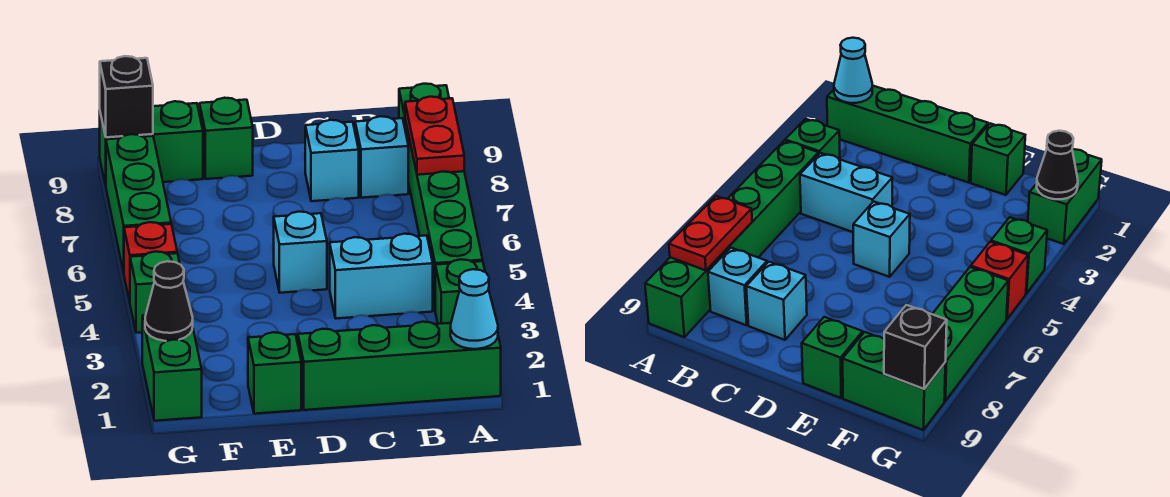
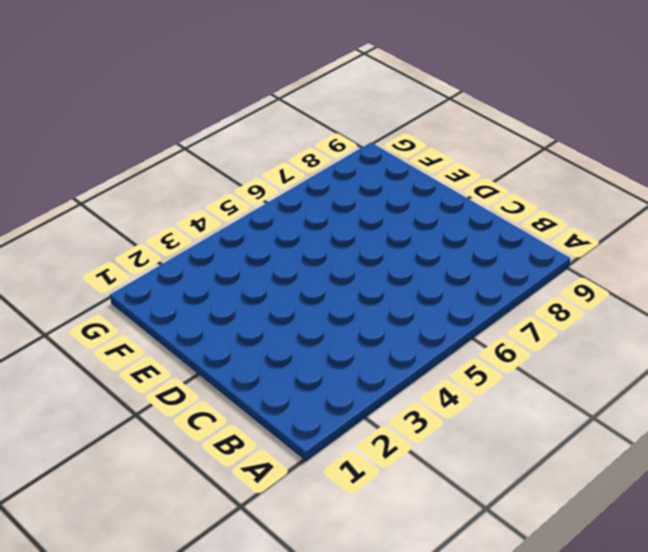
none -> green 1x4 brick [298,322,501,410]
none -> green 1x1 brick [435,259,485,324]
none -> green 1x6 brick [399,84,483,308]

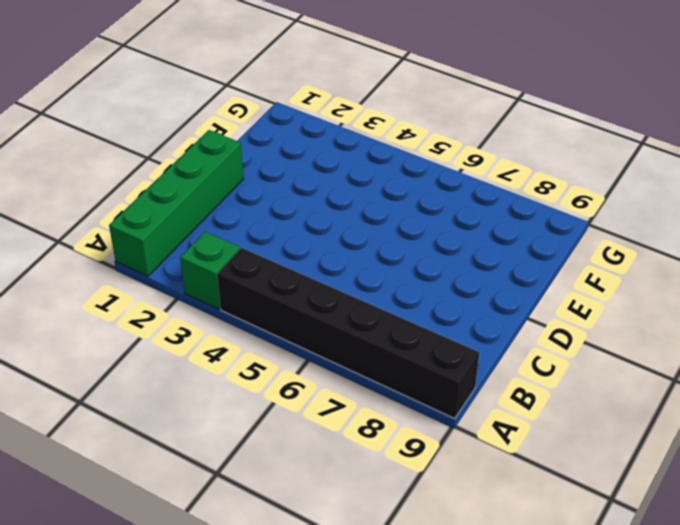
black 1x6 brick [217,248,479,418] -> green 1x6 brick [399,84,483,308]
none -> cyan 1x2 brick [330,234,433,319]
none -> cyan 1x1 brick [355,116,408,198]
none -> cyan 1x1 brick [305,120,359,201]

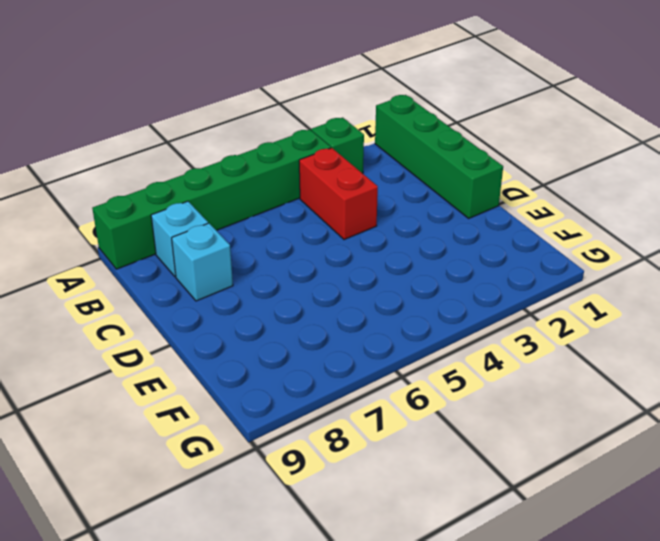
red 1x2 brick [299,148,378,240] -> cyan 1x2 brick [330,234,433,319]
none -> cyan 1x1 brick [274,212,327,293]
none -> green 1x1 brick [248,332,301,414]
none -> green 1x1 brick [200,98,253,179]

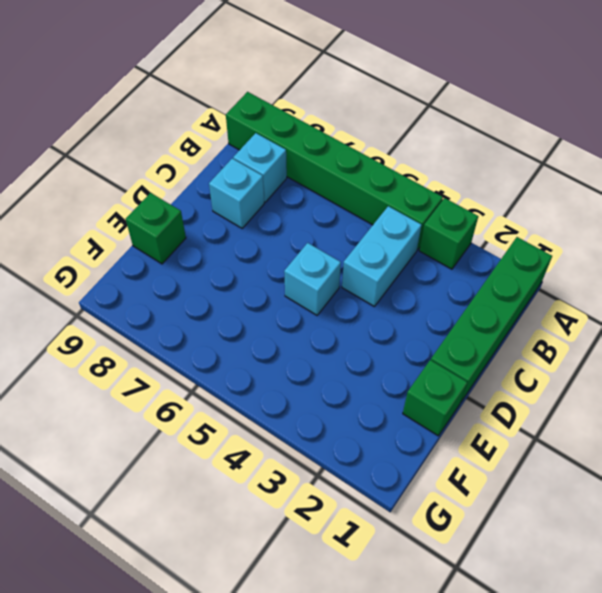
none -> green 1x2 brick [100,101,203,186]
none -> green 1x2 brick [142,315,202,421]
none -> green 1x1 brick [130,252,180,333]

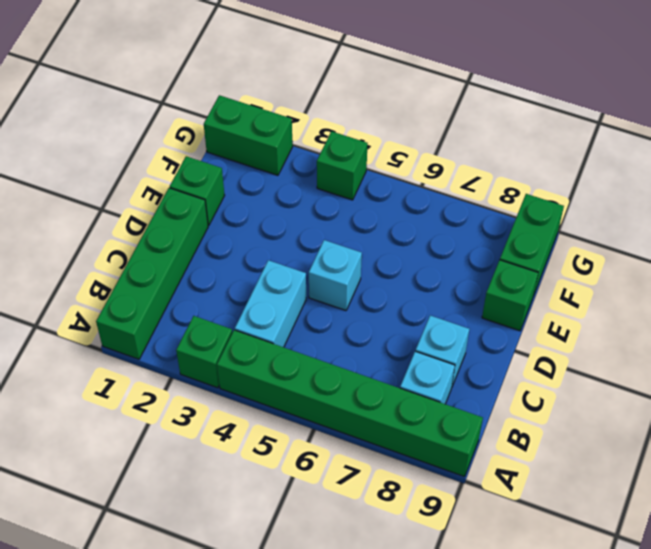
none -> red 1x1 brick [124,222,177,302]
none -> green 1x3 brick [106,134,171,273]
none -> cyan 1x1 cone [450,269,498,349]

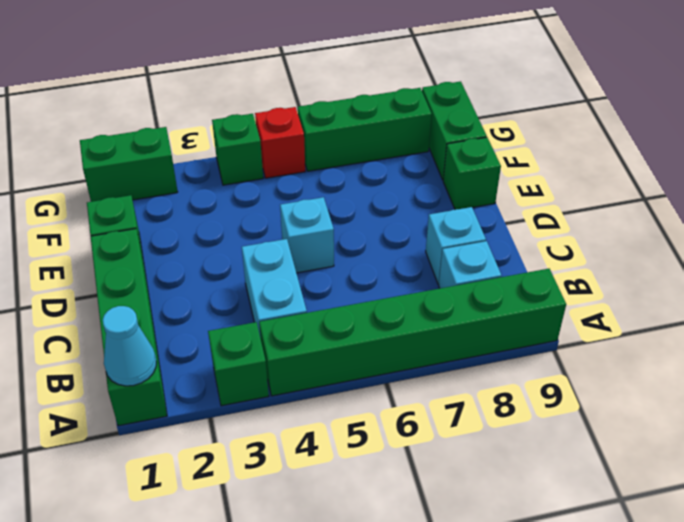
none -> red 1x2 plate [405,97,464,175]
none -> black 1x1 cone [145,261,193,341]
none -> black 1x1 brick [100,56,153,137]

